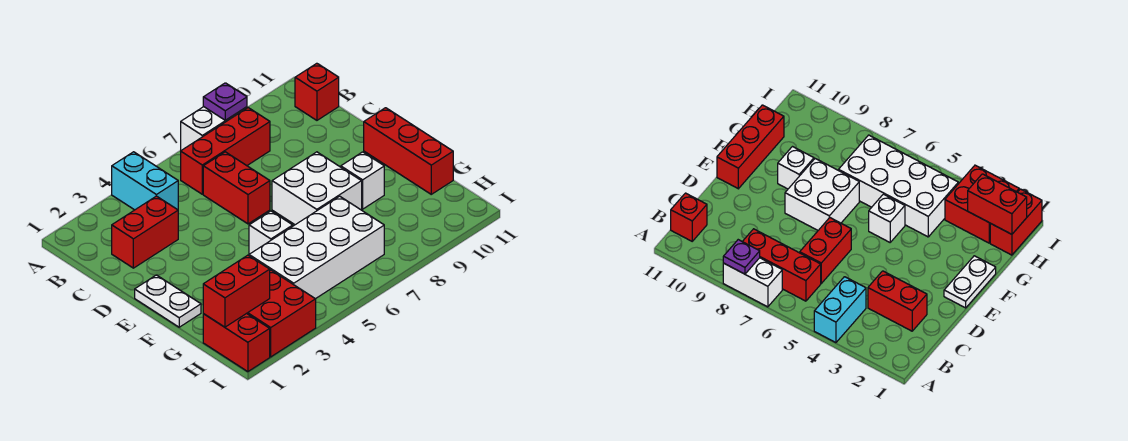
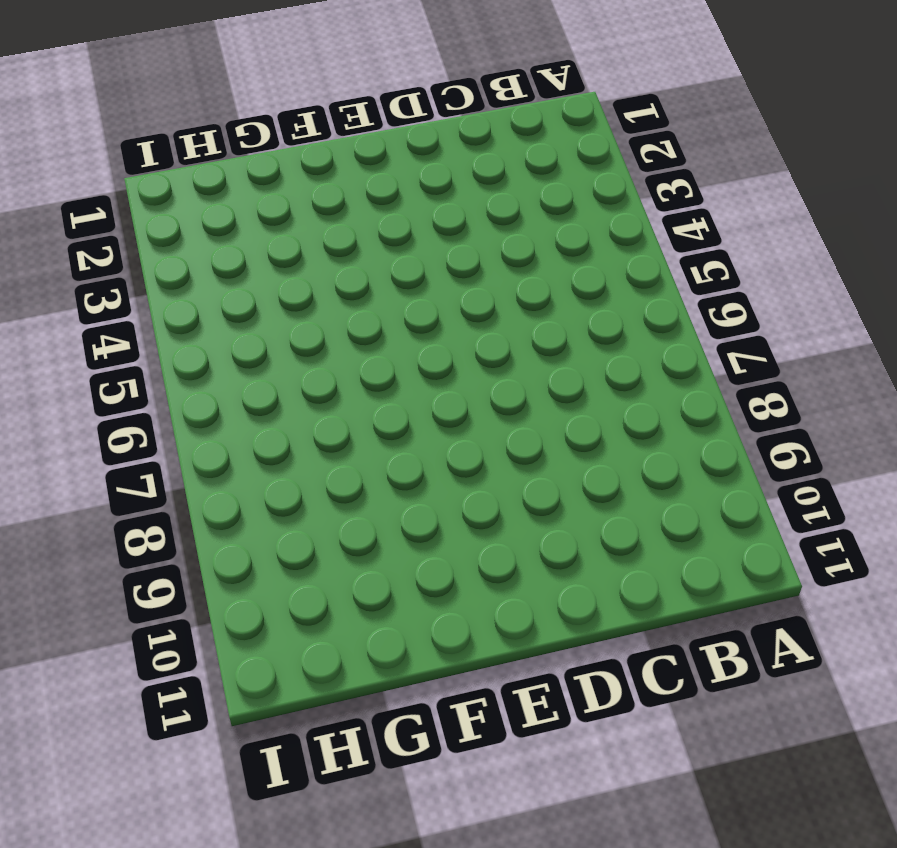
none -> cyan 1x2 brick [112,152,178,210]
none -> white 1x2 brick [181,107,247,150]
none -> red 1x3 brick [181,108,270,194]

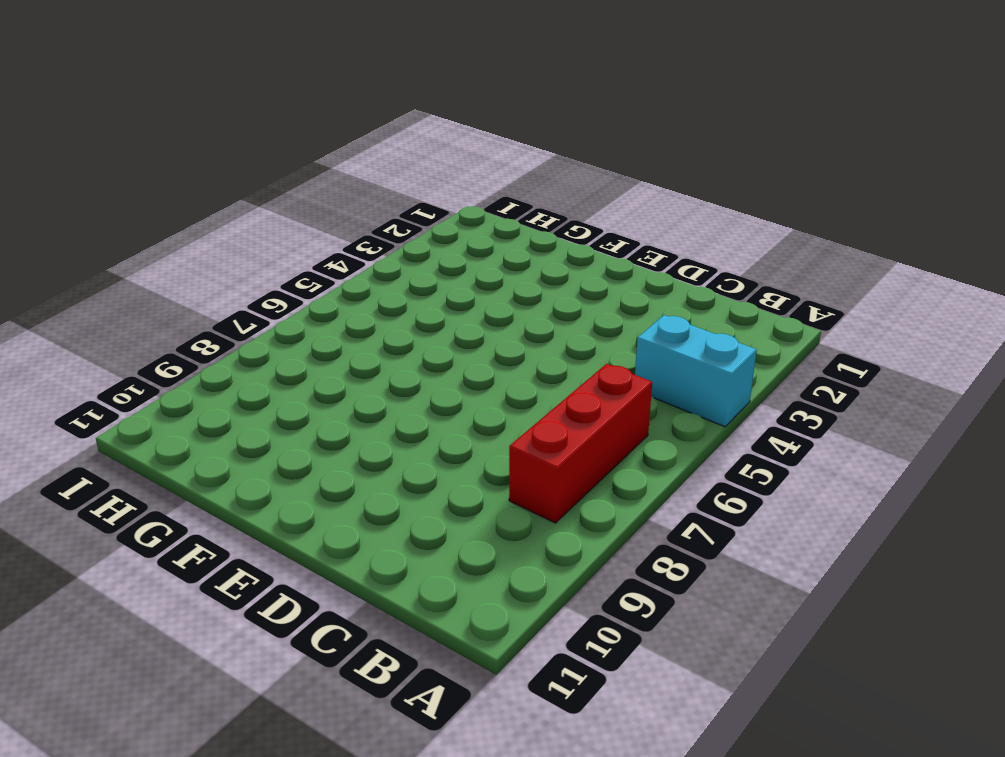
none -> white 1x2 brick [181,107,247,150]
none -> red 1x1 brick [295,63,339,120]
none -> red 1x2 brick [112,196,178,268]

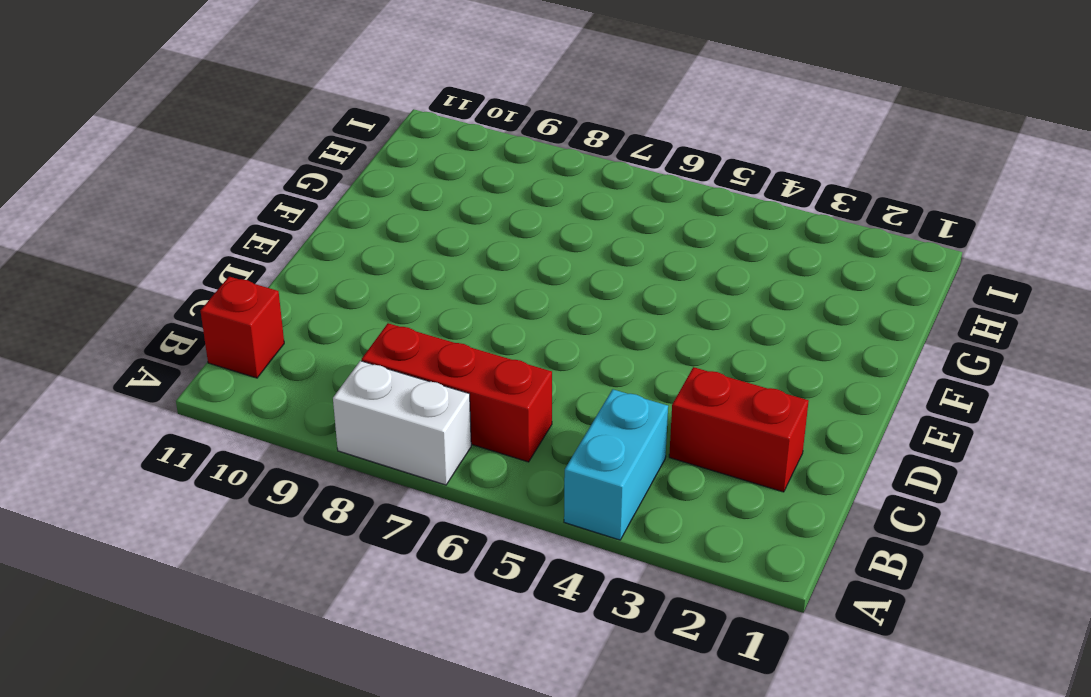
none -> red 1x2 brick [203,152,270,224]
none -> white 1x2 plate [135,275,201,327]
none -> white 2x2 brick [272,152,362,225]

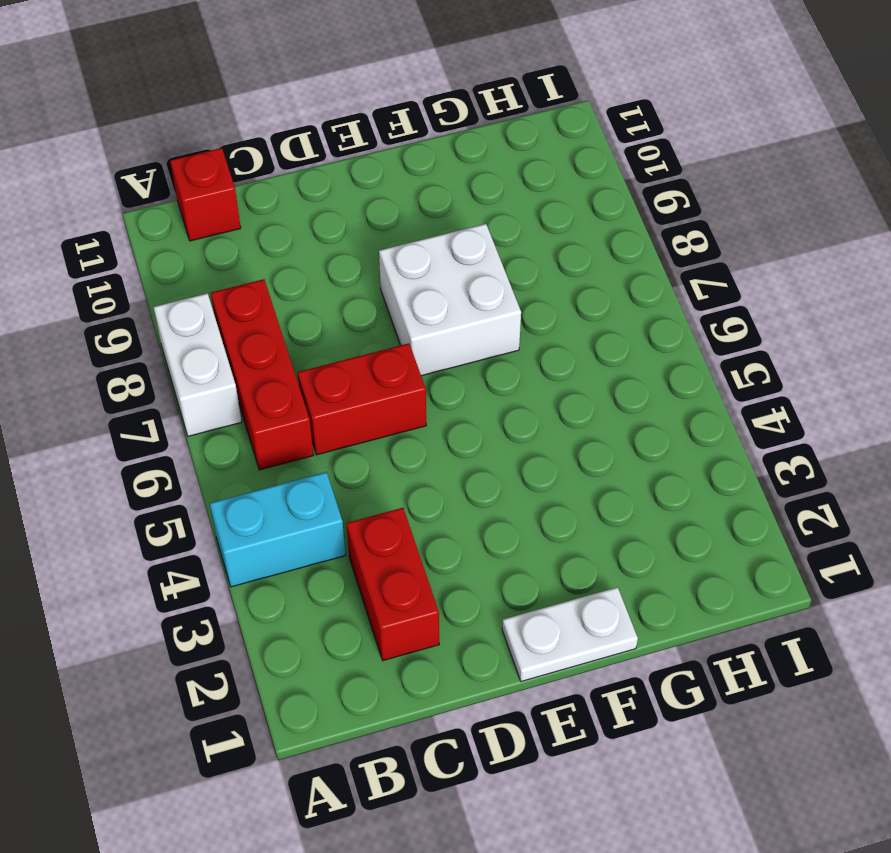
none -> red 1x3 brick [364,108,453,194]
none -> white 1x1 brick [249,211,293,254]
none -> white 1x1 brick [341,152,384,209]

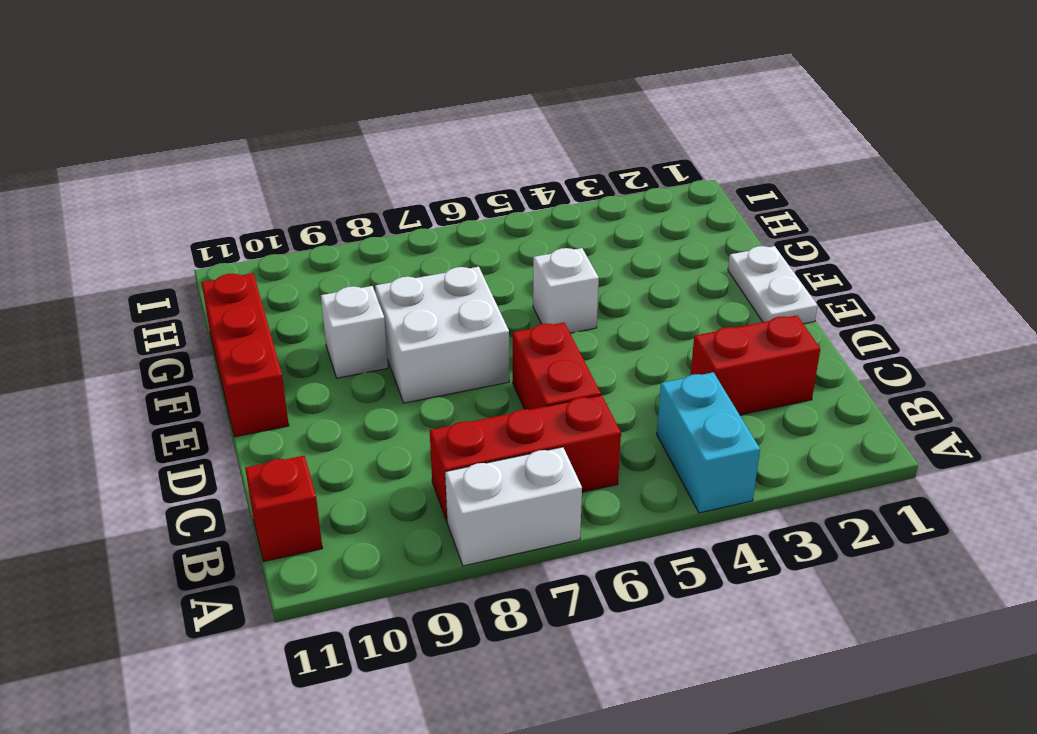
none -> white 2x4 brick [249,196,384,299]
none -> red 1x2 brick [203,313,270,372]
none -> red 2x2 brick [247,270,316,357]

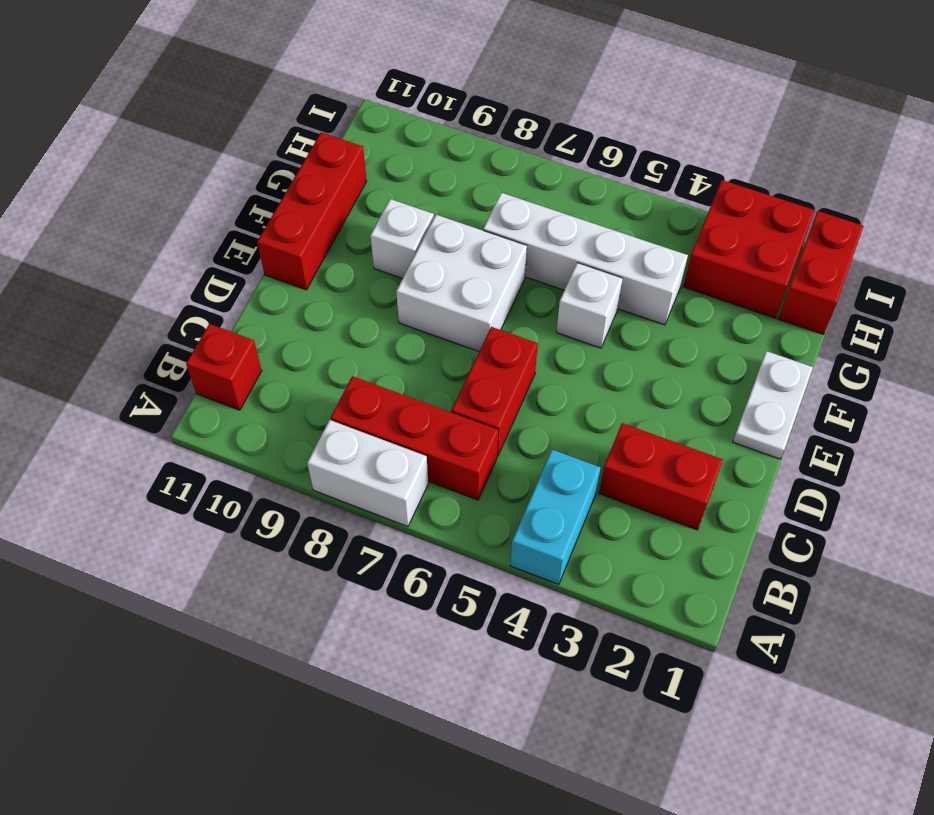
white 1x4 brick [483,193,688,325] -> white 2x4 brick [249,196,384,299]
none -> purple 1x1 plate [203,83,247,120]
none -> red 1x2 brick [203,255,270,327]

